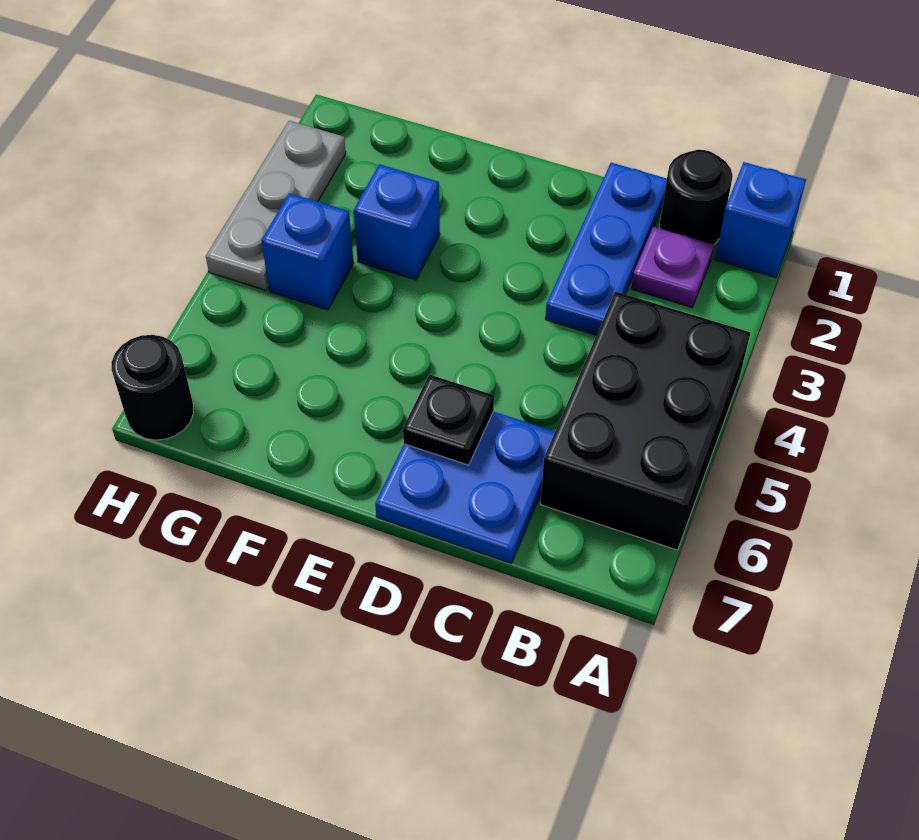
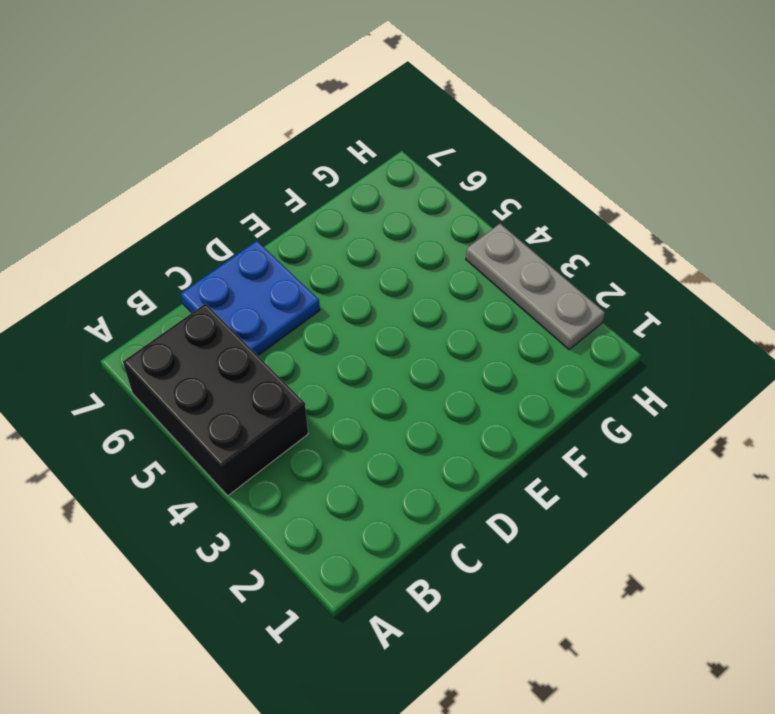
none -> blue 1x1 brick [715,162,806,278]
none -> black 1x1 round brick [660,150,733,244]

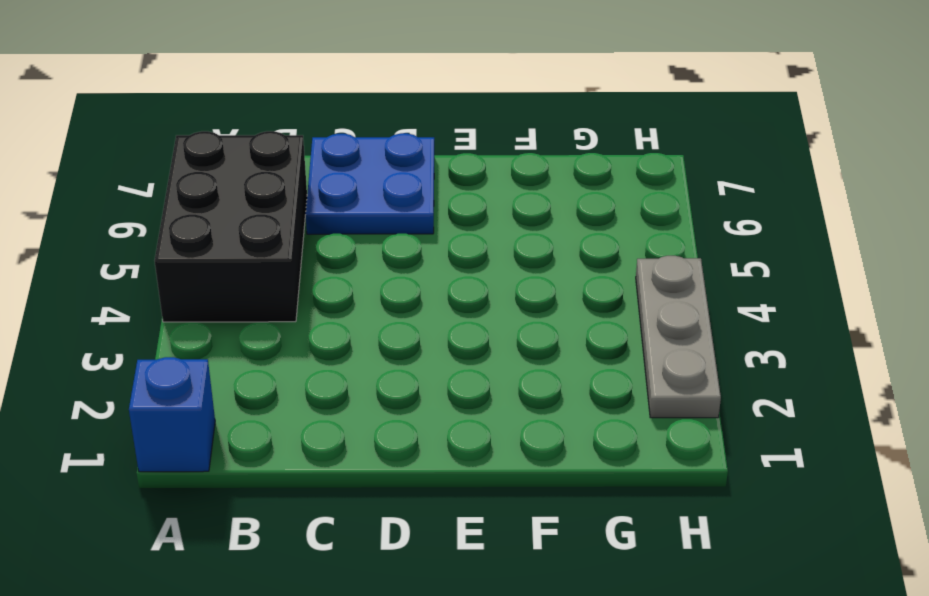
none -> black 1x1 round brick [660,150,733,244]
none -> purple 1x1 plate [631,227,714,307]

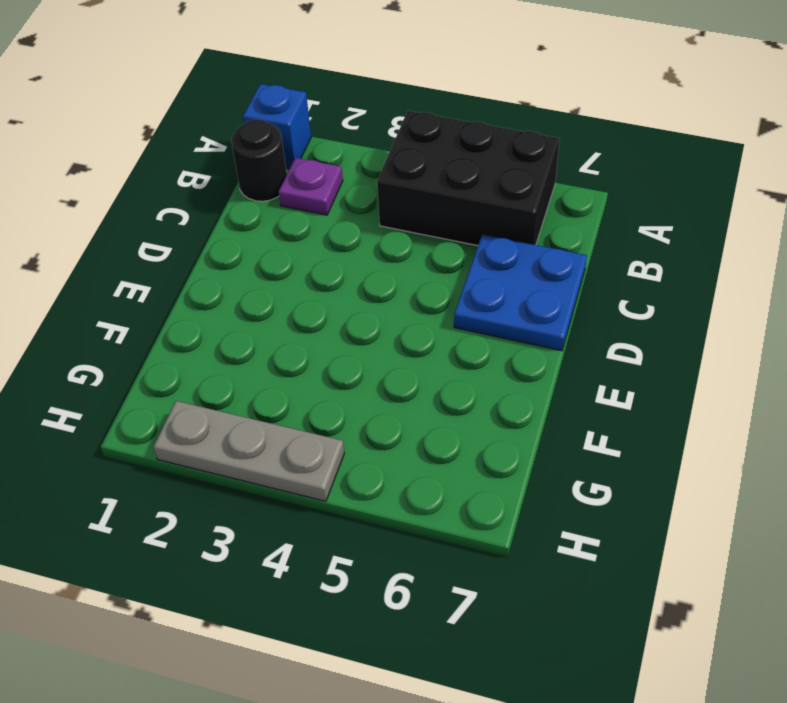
none -> blue 1x3 plate [545,163,667,335]
none -> blue 1x1 brick [354,164,440,280]

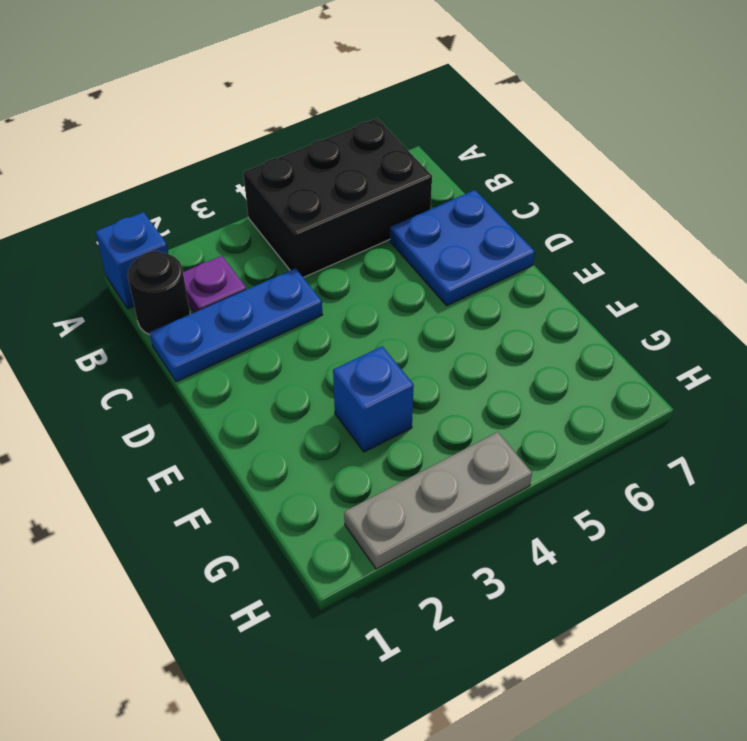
none -> blue 1x1 brick [261,193,354,310]
none -> black 1x1 round brick [112,335,193,440]

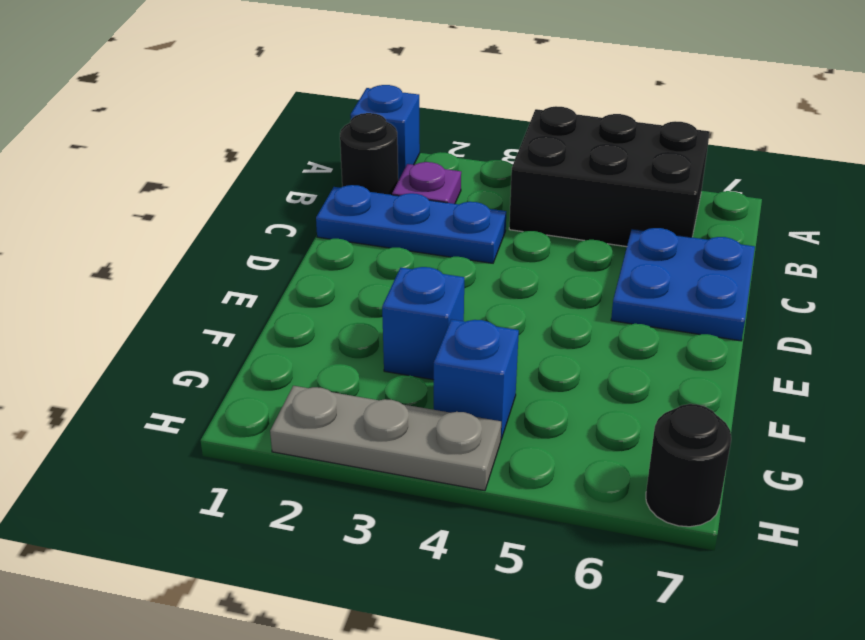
none -> black 1x1 plate [403,375,494,465]

